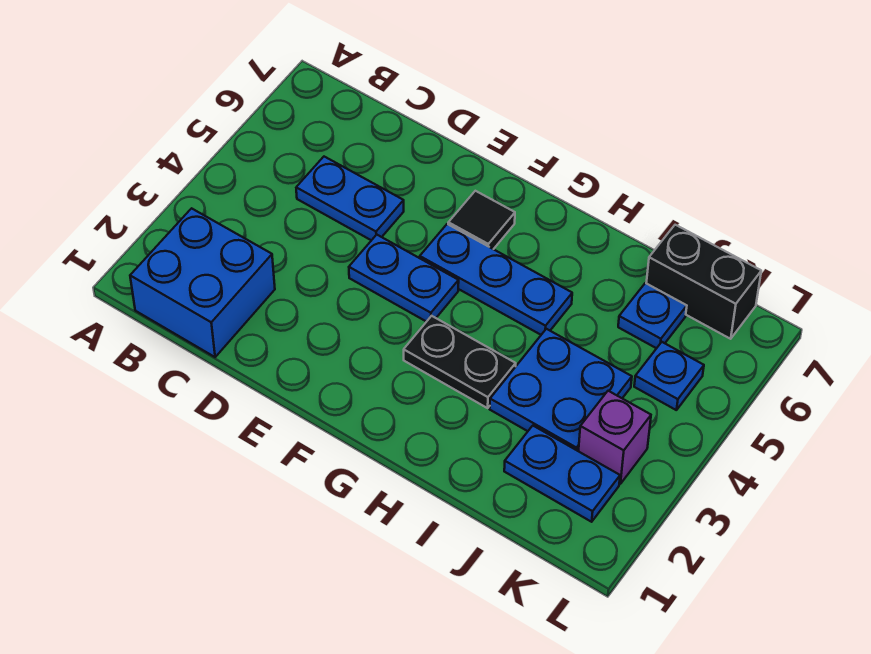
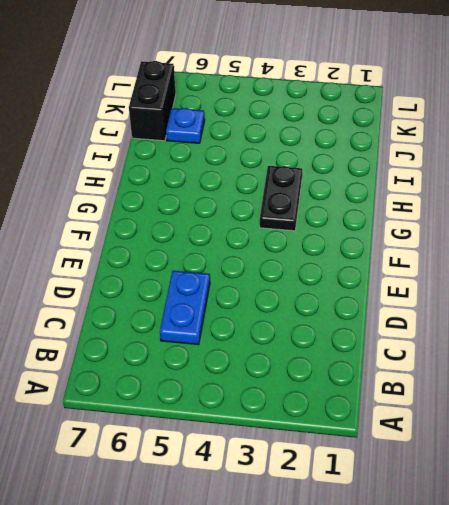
none -> blue 2x2 brick [130,208,275,357]
none -> blue 1x2 plate [349,235,459,322]
none -> blue 1x3 plate [420,224,572,335]

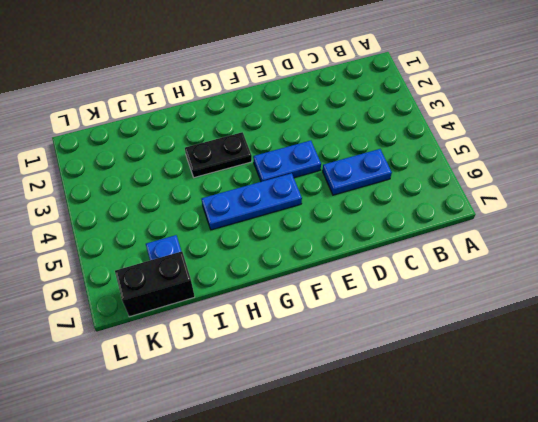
none -> blue 2x2 brick [130,208,275,357]
none -> black 1x1 tile [448,191,515,249]
none -> blue 2x2 plate [490,329,632,451]

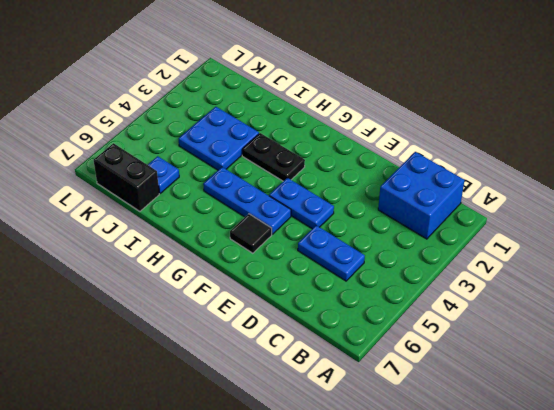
none -> blue 1x2 plate [504,426,620,522]
none -> purple 1x1 brick [579,391,651,484]
none -> blue 1x1 plate [634,342,704,410]

